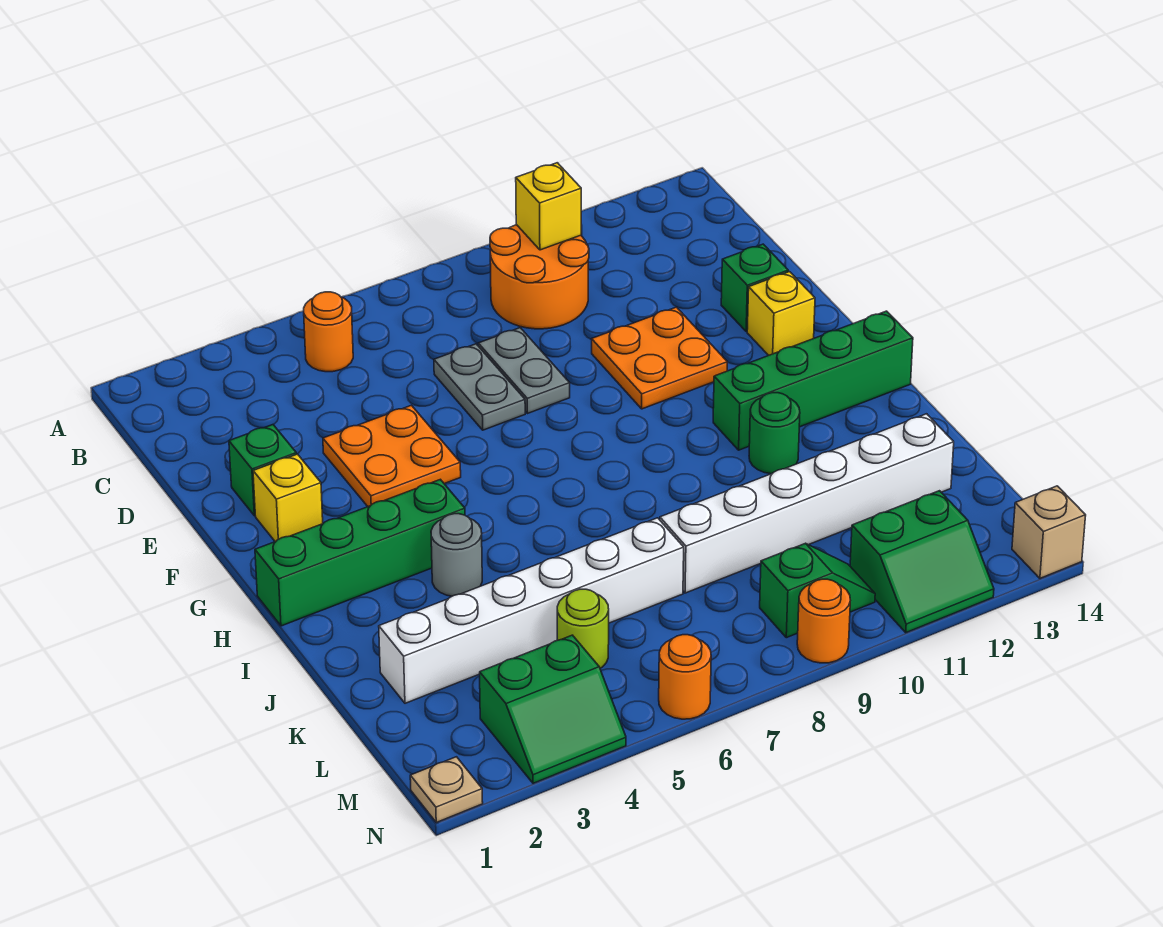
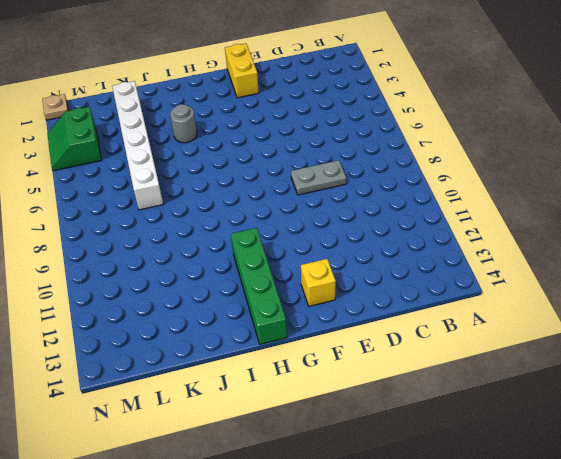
yellow 1x2 brick [225,43,259,98] -> yellow 1x1 brick [253,454,323,542]
none -> orange 1x1 round brick [304,292,353,372]
none -> orange 2x2 round brick [490,225,589,329]
none -> grey 1x2 plate [434,344,525,430]

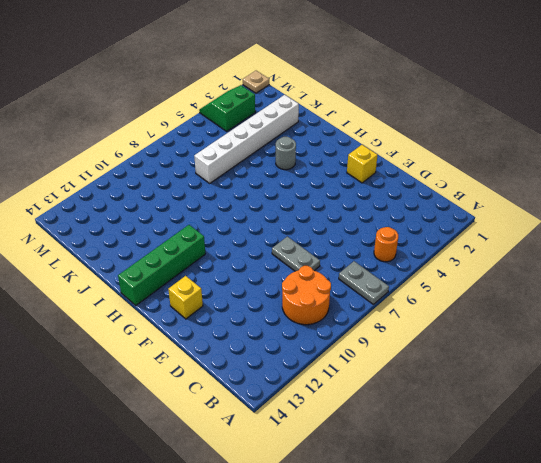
grey 1x2 plate [339,261,389,304] -> grey 1x2 plate moved to [434,344,525,430]
none -> green 1x1 brick [229,425,296,516]
none -> orange 2x2 plate [323,405,461,506]
none -> orange 2x2 plate [592,307,727,409]

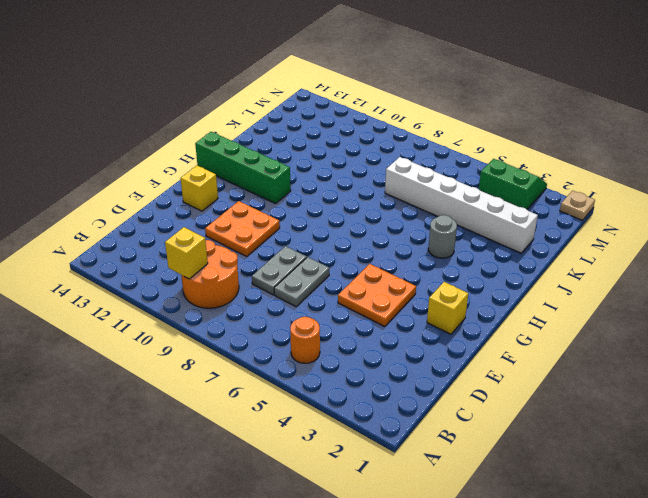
none -> green 1x1 brick [229,425,296,516]
none -> green 1x1 brick [721,244,788,332]
none -> green 1x4 brick [255,479,465,626]

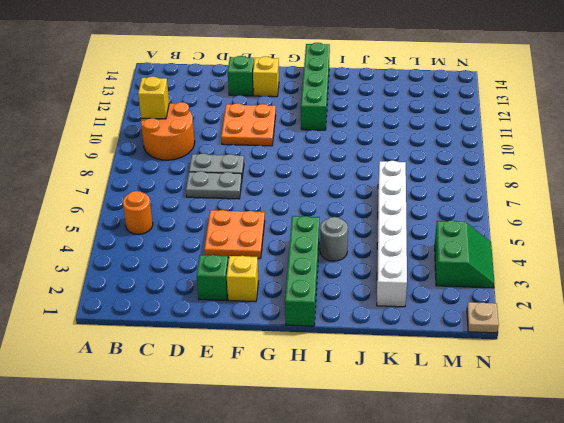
none -> green 1x1 round brick [749,393,800,474]
none -> white 1x6 brick [660,414,954,593]
none -> lime 1x1 round brick [557,589,609,668]

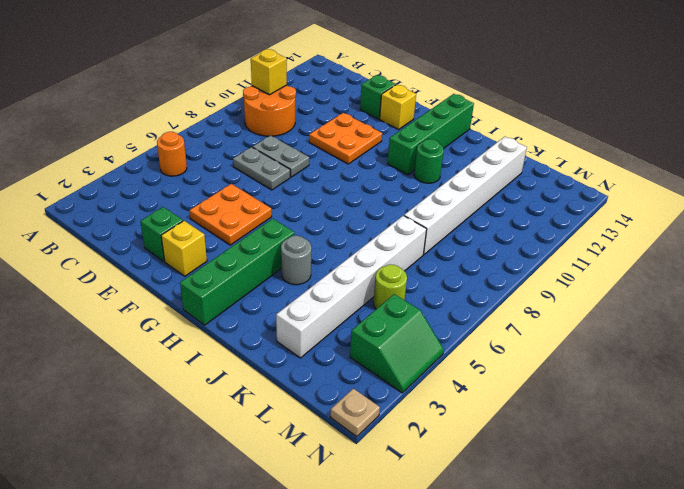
none -> green 1x2 slope [760,543,875,638]
none -> green 2x2 slope [850,491,994,633]
none -> orange 1x1 round brick [659,635,711,719]

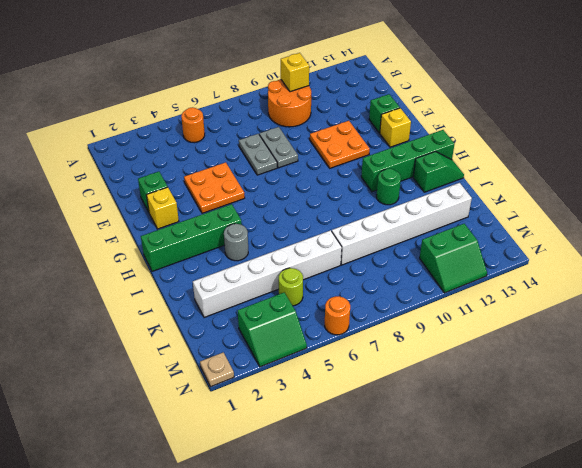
green 1x2 slope [413,152,464,192] -> green 1x2 slope moved to [760,543,875,638]
none -> orange 1x1 round brick [797,579,850,663]
none -> tan 1x1 brick [1012,486,1086,578]

